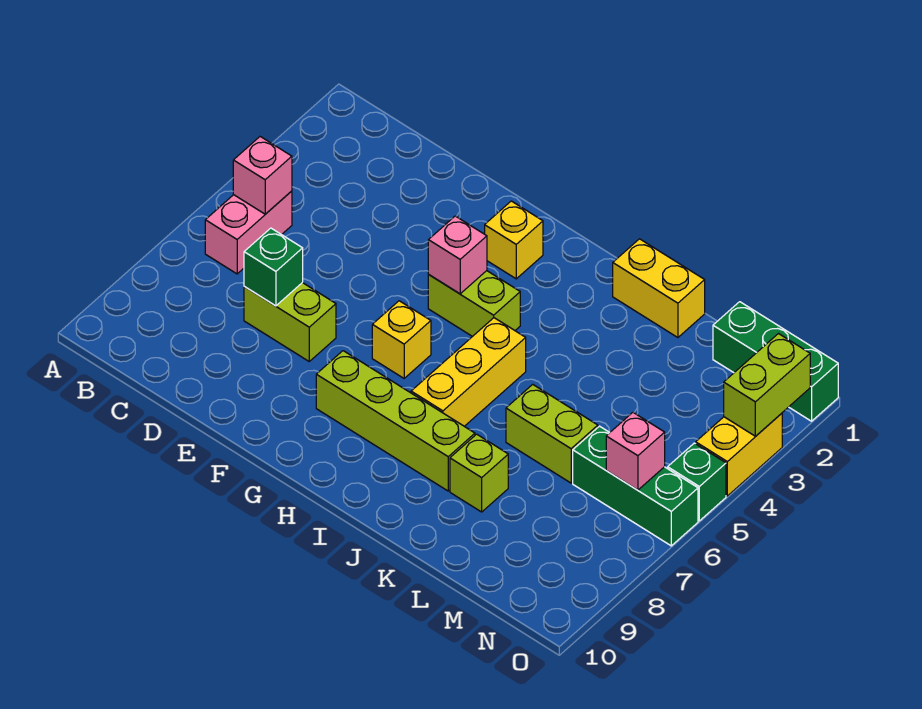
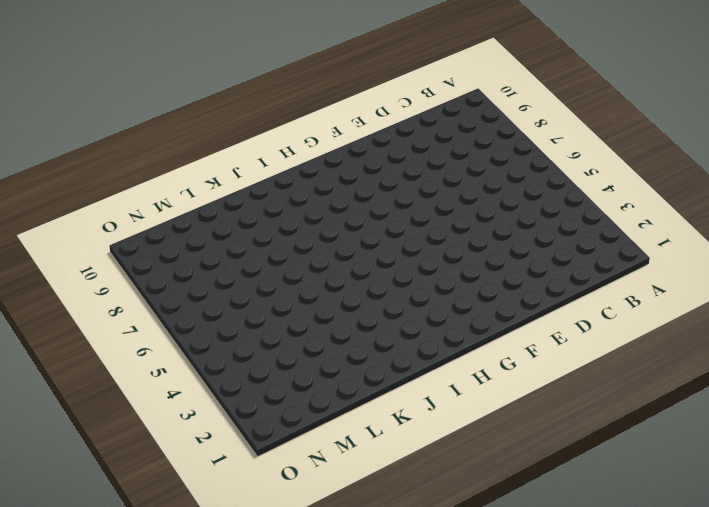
none -> pink 1x2 brick [205,191,292,274]
none -> lime 1x2 brick [244,283,336,361]
none -> yellow 1x1 brick [485,201,543,279]

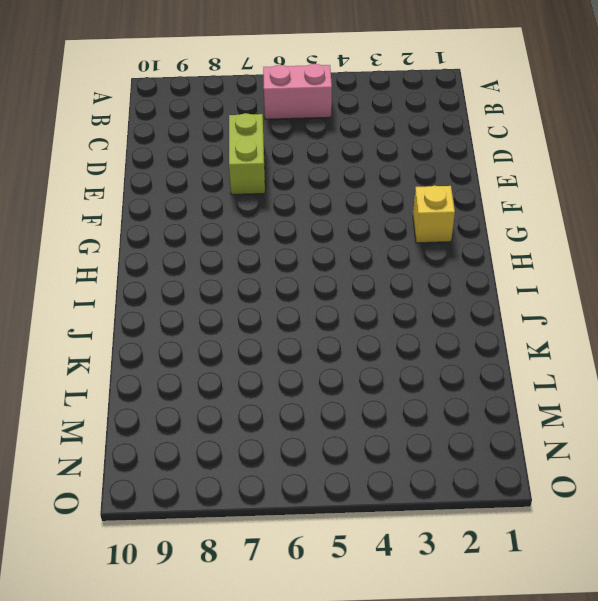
none -> lime 1x2 brick [428,271,520,337]
none -> yellow 1x1 brick [372,301,431,378]
none -> lime 1x4 brick [316,351,475,491]

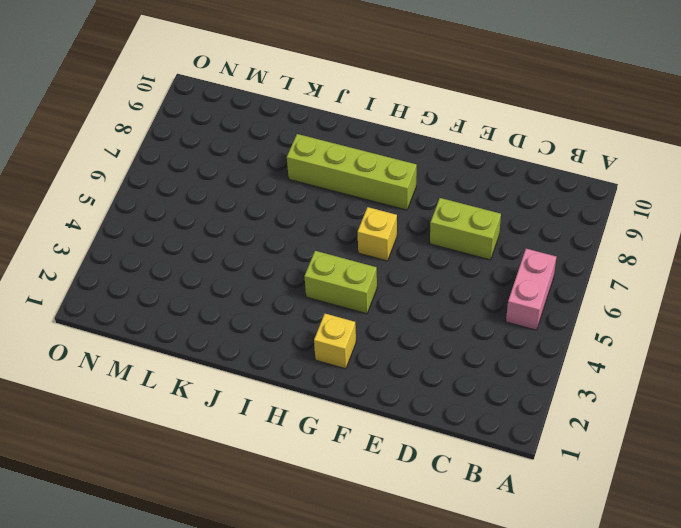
none -> yellow 1x3 brick [411,318,526,426]
none -> yellow 1x2 brick [613,239,705,338]
none -> lime 1x2 brick [506,384,598,483]

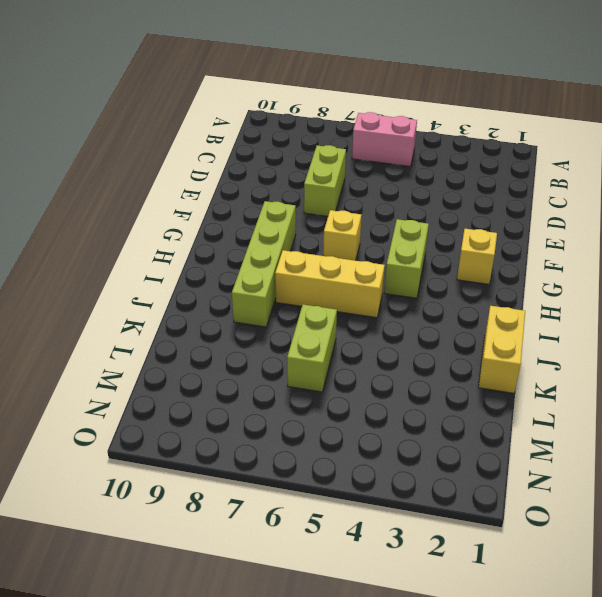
none -> lime 1x1 brick [450,434,508,512]
none -> green 1x3 brick [713,302,838,421]
none -> green 1x3 brick [573,426,698,546]

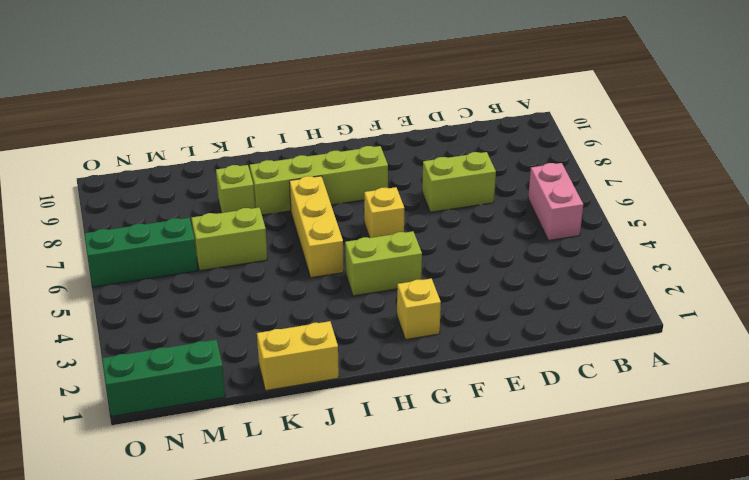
none -> yellow 1x2 brick [696,413,782,496]
none -> green 1x1 brick [668,443,726,521]
none -> pink 1x1 brick [233,137,292,214]

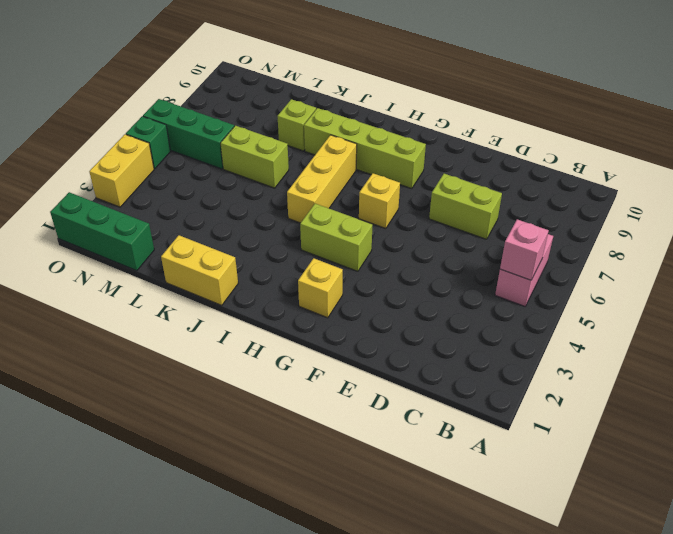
none -> green 1x1 brick [244,228,303,306]
none -> pink 1x1 brick [428,216,487,294]
none -> pink 1x1 brick [606,413,665,490]

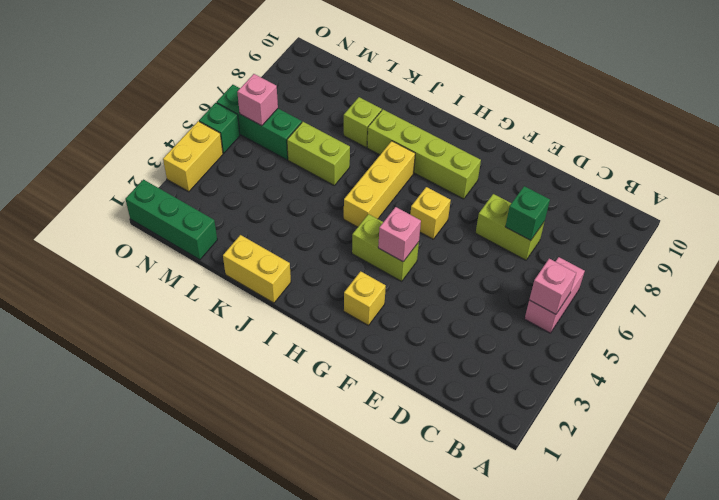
none -> lime 1x2 brick [724,334,810,436]

